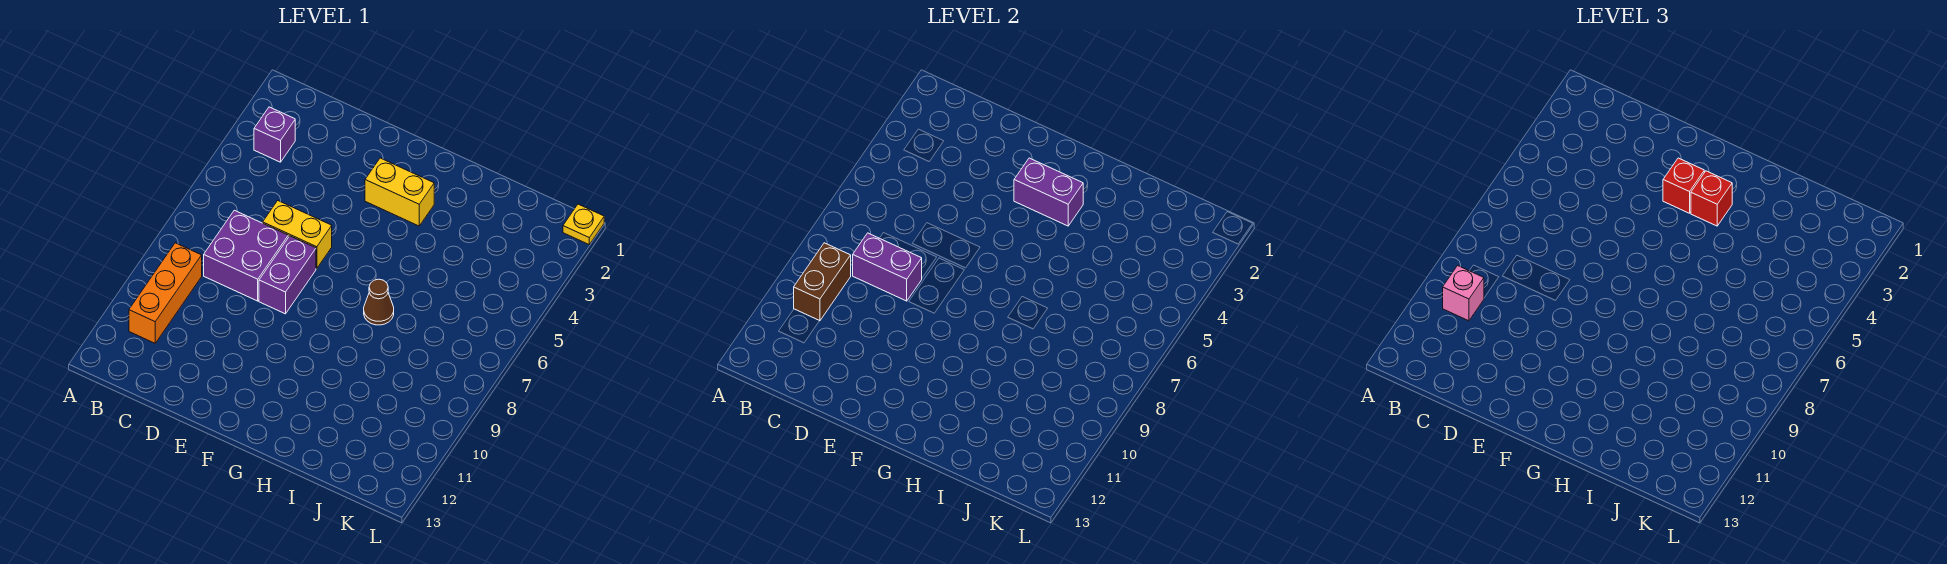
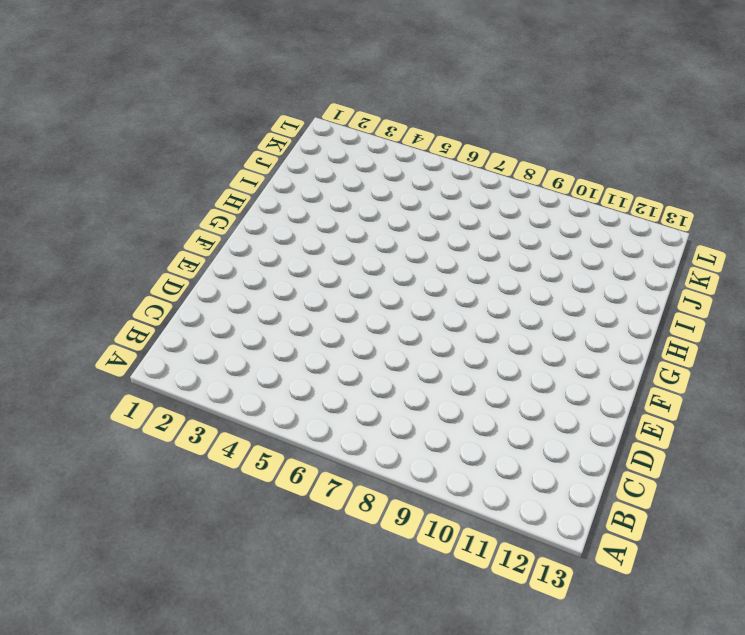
none -> purple 1x1 brick [254,107,295,162]
none -> orange 1x3 brick [129,243,202,343]
none -> purple 2x2 brick [204,210,288,301]

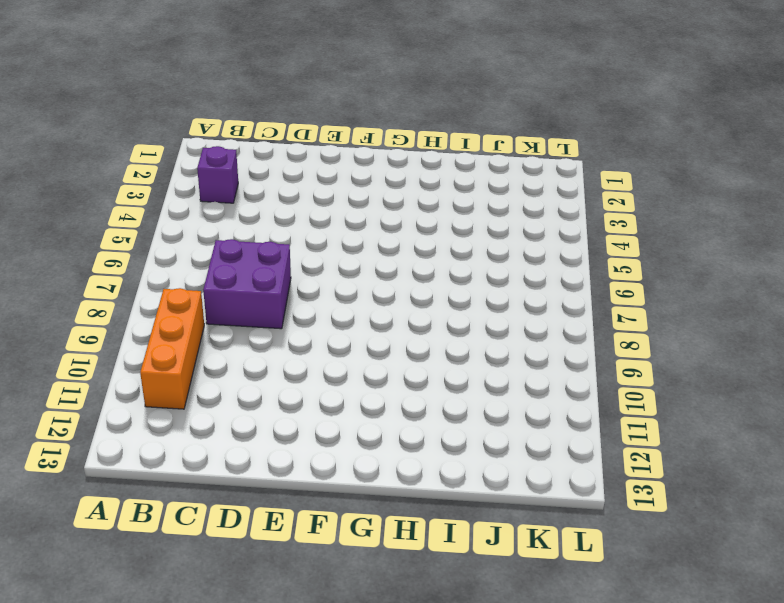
none -> yellow 1x2 brick [263,201,332,269]
none -> purple 1x2 brick [259,236,316,314]
none -> yellow 1x2 brick [365,158,434,226]

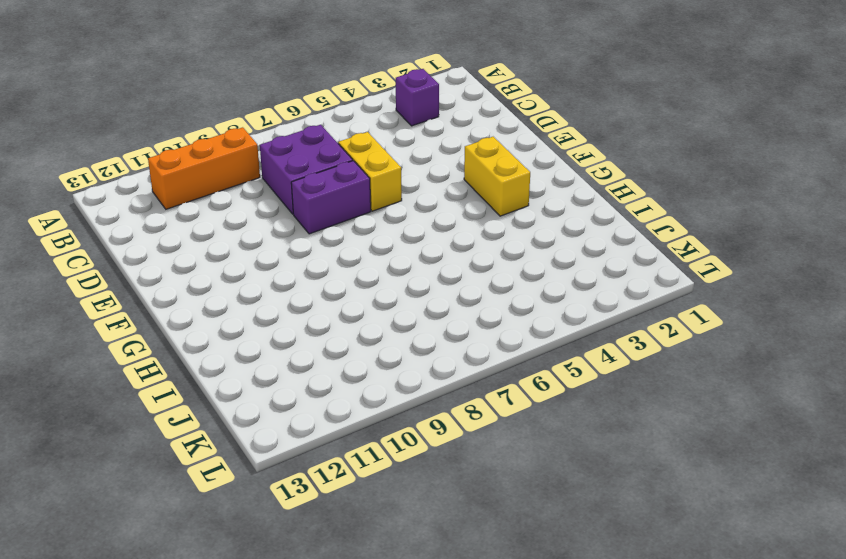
none -> brown 1x1 cone [364,279,394,325]
none -> yellow 1x1 plate [563,204,604,244]
none -> brown 1x2 brick [794,243,851,321]

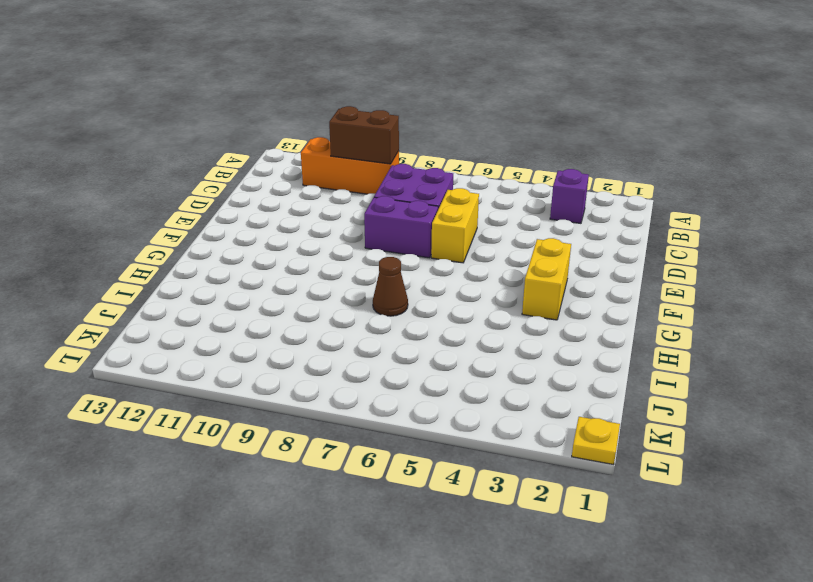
none -> purple 1x2 brick [853,233,922,301]
none -> purple 1x2 brick [1014,158,1083,226]
none -> pink 1x1 brick [1443,266,1484,321]

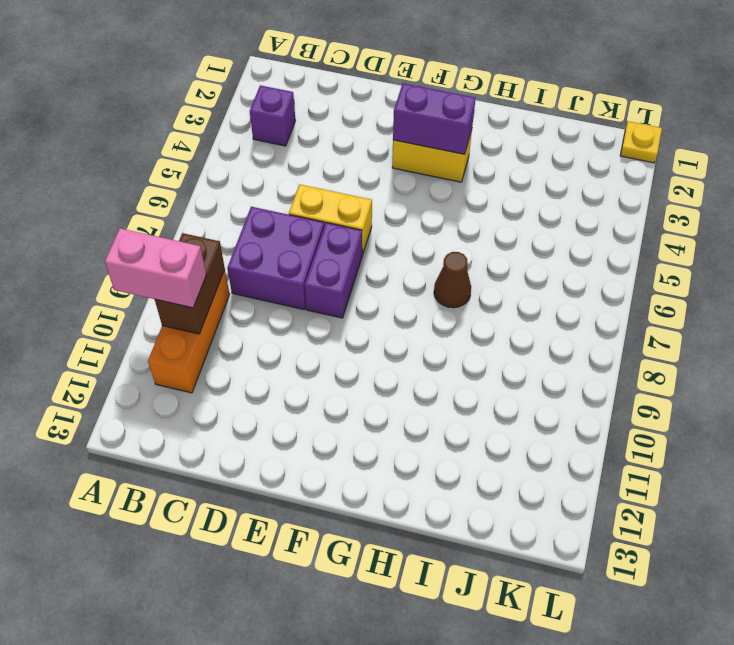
pink 1x2 brick [105,228,206,308] -> pink 1x1 brick [1443,266,1484,321]
none -> purple 1x2 brick [853,233,922,301]
none -> red 1x1 brick [1663,158,1704,213]
none -> red 1x1 brick [1691,171,1732,226]

